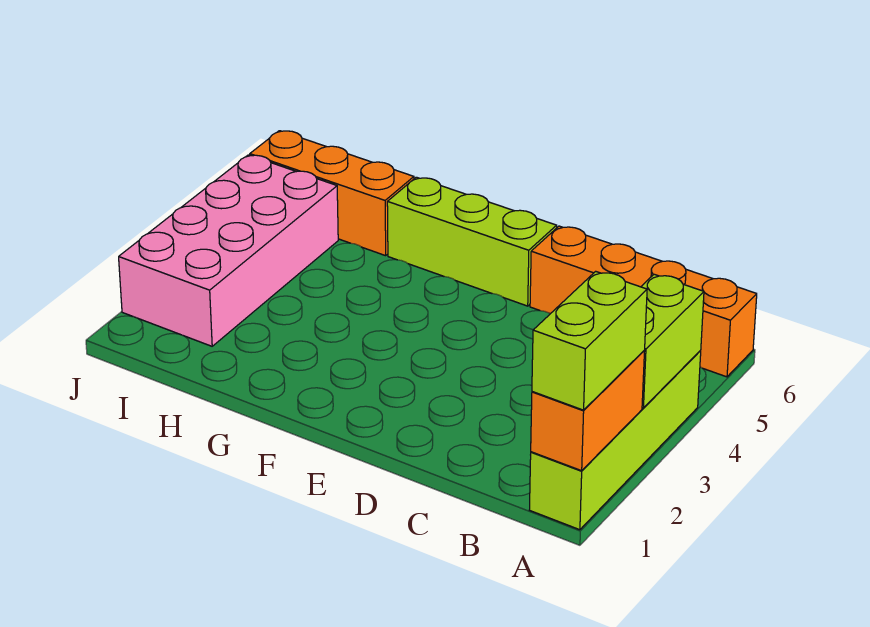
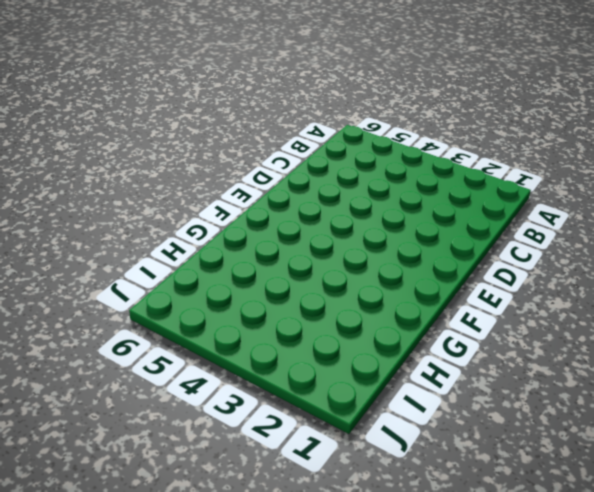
none -> lime 1x4 brick [530,351,701,530]
none -> orange 1x4 brick [530,226,757,377]

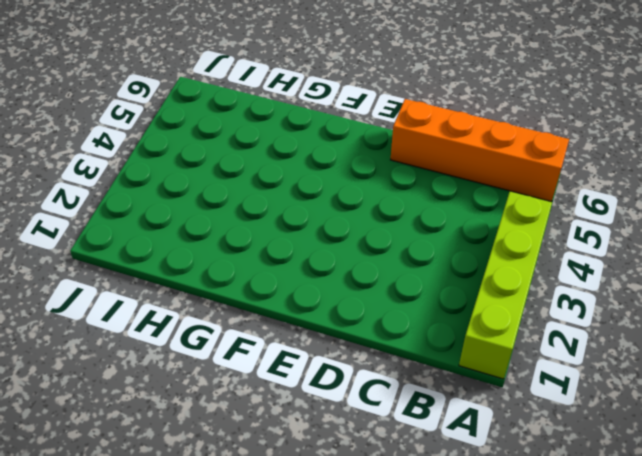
none -> lime 1x3 brick [387,177,557,306]
none -> orange 1x3 brick [250,131,414,256]

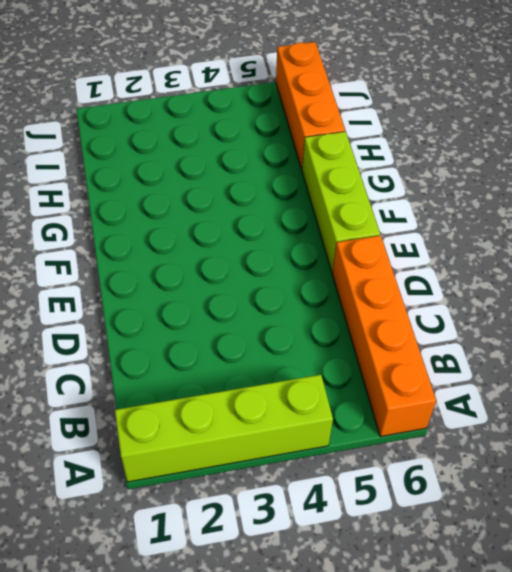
none -> pink 2x4 brick [119,155,338,346]
none -> orange 1x2 brick [531,351,645,471]

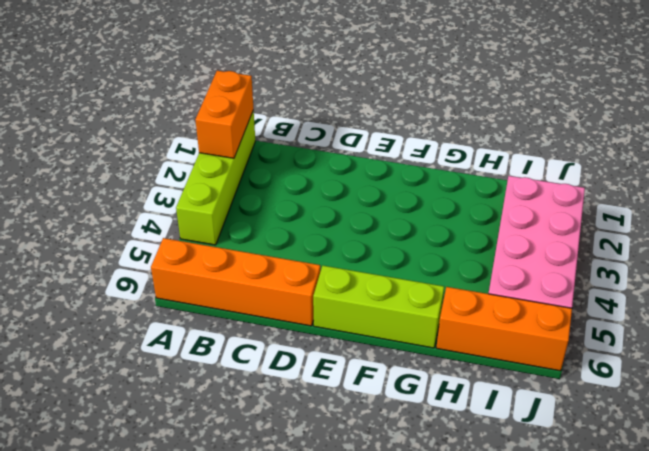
none -> lime 1x2 brick [641,274,704,408]
none -> lime 1x2 brick [532,271,647,410]

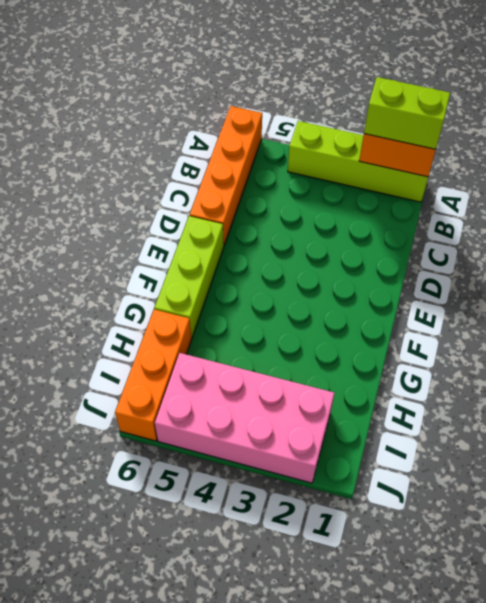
none -> lime 1x2 brick [641,274,704,408]

